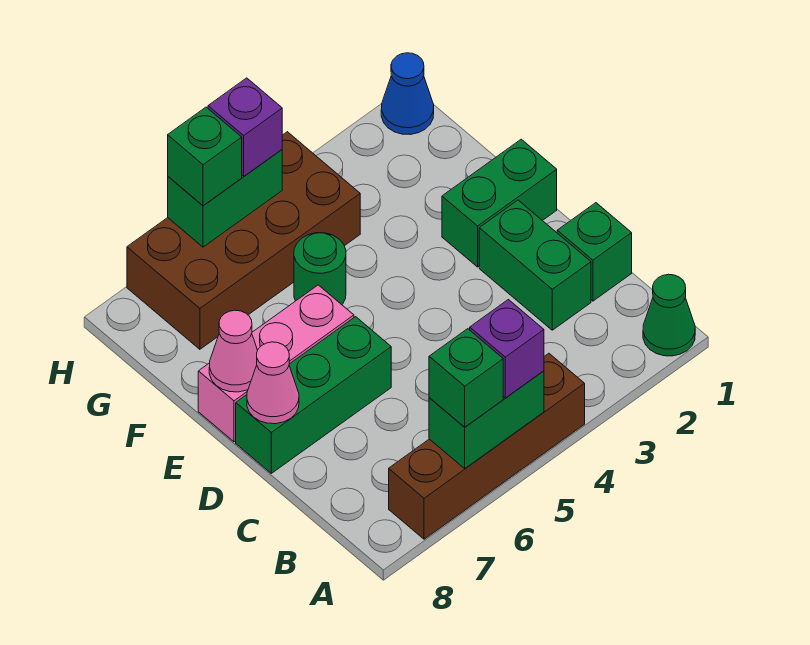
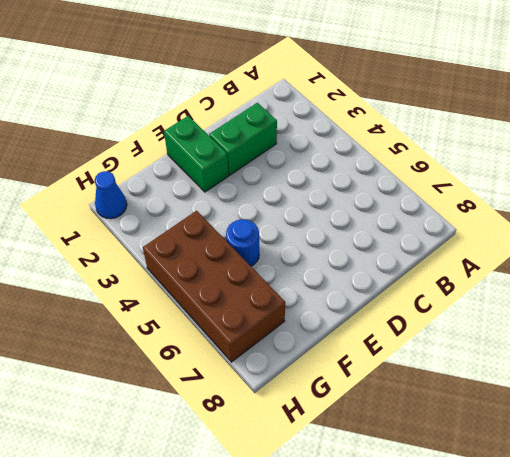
blue 1x1 round brick [226,219,259,266] -> green 1x1 round brick [294,233,346,305]
none -> green 1x1 cone [643,274,695,356]
none -> brown 1x4 brick [389,353,585,539]
none -> green 1x1 brick [557,203,632,301]

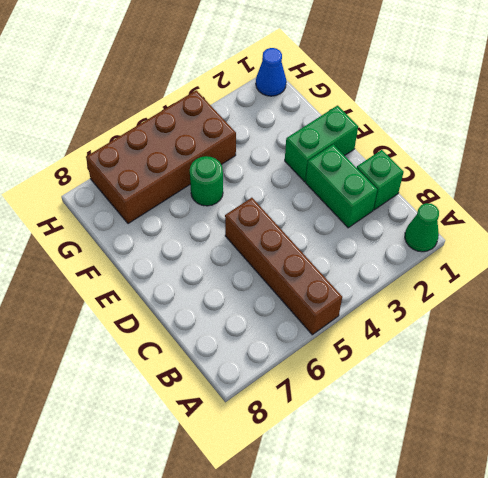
brown 1x4 brick [225,198,342,335] -> brown 1x4 brick turned to [389,353,585,539]
none -> green 1x3 brick [236,317,391,473]
none -> pink 1x3 brick [198,285,354,442]
none -> green 1x2 brick [429,371,544,468]

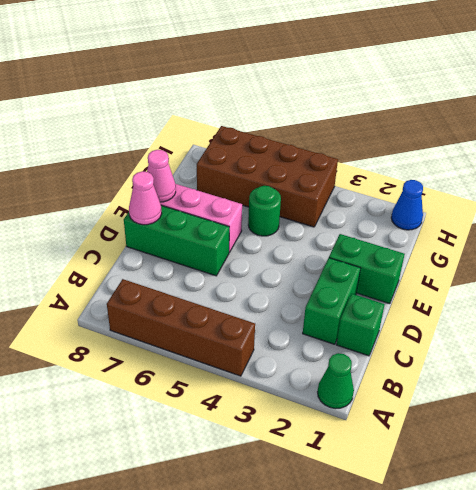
none -> green 1x2 brick [429,371,544,468]
none -> green 1x2 brick [168,150,282,247]
none -> purple 1x1 brick [470,300,544,398]

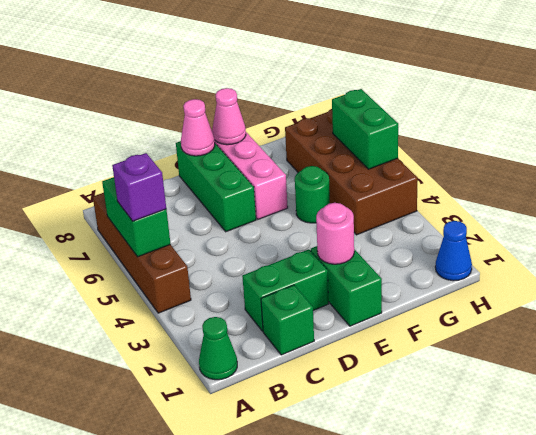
pink 1x1 round brick [316,203,354,264] -> none
none -> green 1x1 brick [429,329,503,427]
none -> purple 1x1 brick [208,78,282,176]
none -> green 1x1 brick [168,107,242,206]

